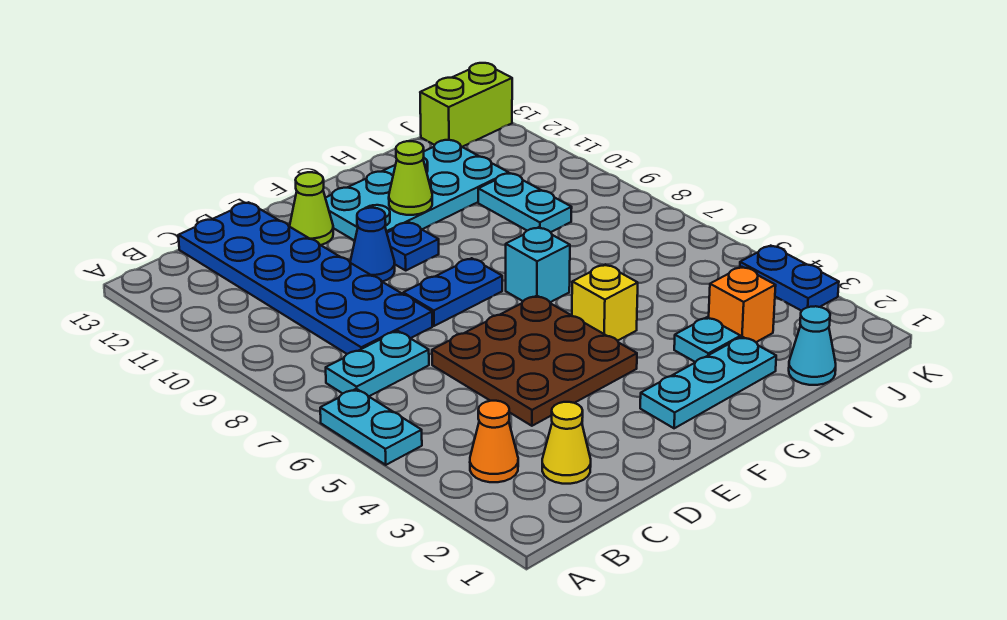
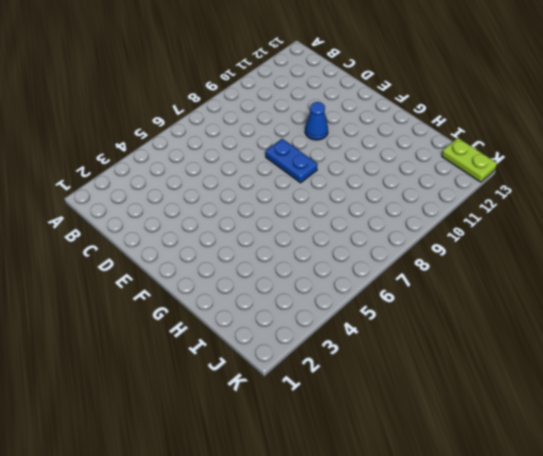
lime 1x2 plate [442,138,497,182] -> lime 1x2 brick [420,63,512,147]
none -> cyan 1x2 plate [320,389,422,465]
none -> orange 1x1 cone [470,401,518,482]
none -> cyan 1x2 plate [326,331,429,396]

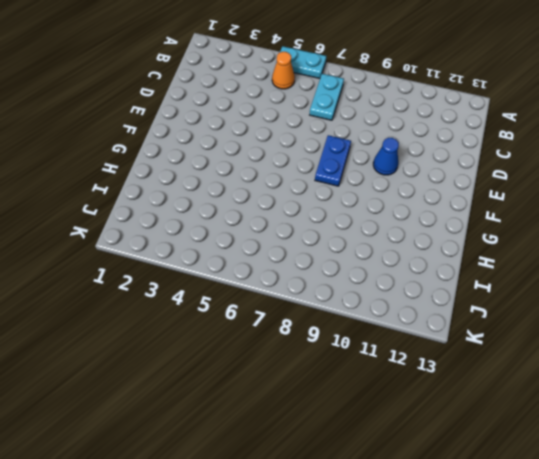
orange 1x1 cone [272,52,295,89] -> orange 1x1 cone moved to [470,401,518,482]
none -> yellow 1x1 cone [542,402,591,484]
none -> blue 2x6 plate [178,202,432,354]
none -> brown 3x3 plate [432,296,637,426]

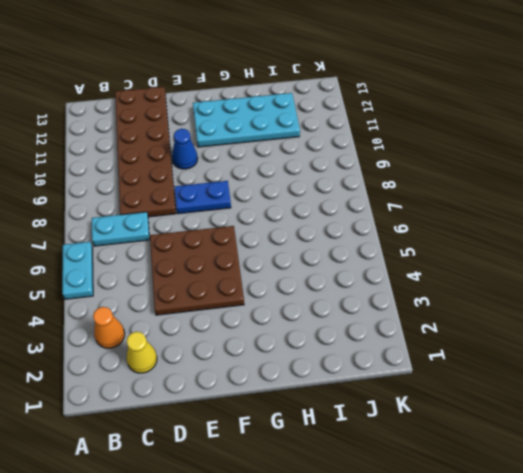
brown 2x6 plate [115,87,176,217] -> blue 2x6 plate [178,202,432,354]
none -> lime 1x1 cone [290,172,333,245]
none -> cyan 1x3 plate [640,337,776,428]
none -> blue 1x1 plate [387,222,439,270]

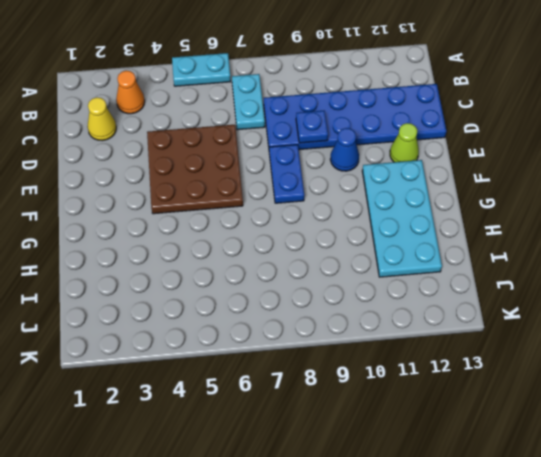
blue 1x1 plate [296,111,328,143] -> blue 1x1 plate moved to [387,222,439,270]
none -> cyan 1x3 plate [640,337,776,428]
none -> yellow 1x1 brick [572,264,638,341]
none -> cyan 1x1 brick [506,227,570,302]

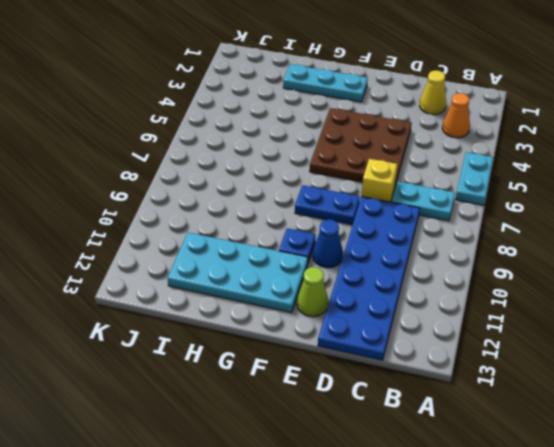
yellow 1x1 brick [361,159,397,202] -> yellow 1x1 brick moved to [572,264,638,341]
none -> cyan 1x1 brick [506,227,570,302]
none -> cyan 1x1 plate [674,317,741,362]
none -> cyan 1x1 cone [789,306,836,385]

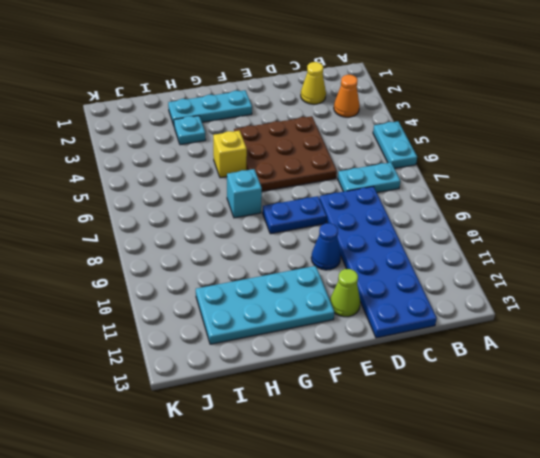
none -> blue 1x1 plate [387,222,439,270]
none -> cyan 1x1 cone [789,306,836,385]
none -> orange 1x1 brick [709,267,776,342]

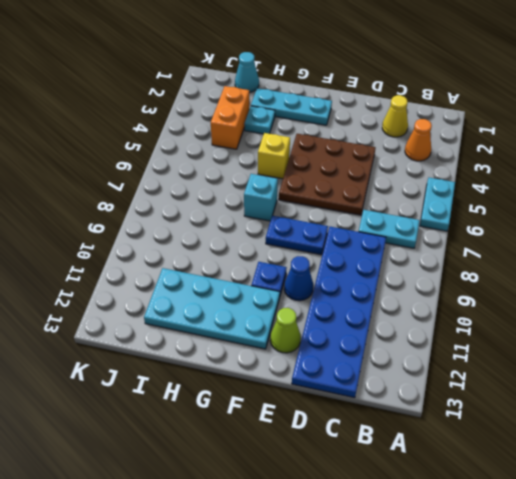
orange 1x2 brick [211,86,249,149] -> orange 1x1 brick [709,267,776,342]
none -> cyan 1x2 plate [478,173,572,232]
none -> lime 1x2 brick [420,63,512,147]
none -> blue 1x2 plate [740,246,839,311]

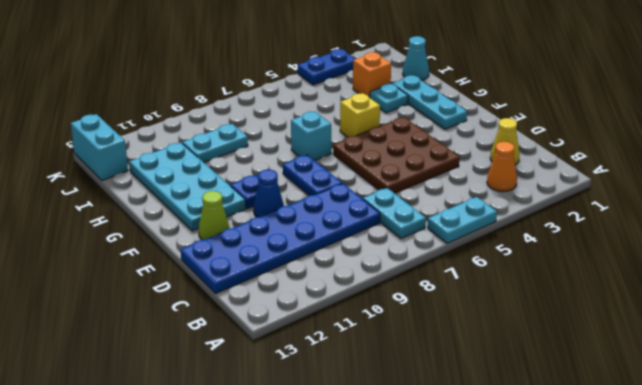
cyan 1x2 brick [71,114,128,180] -> lime 1x2 brick [420,63,512,147]
none -> lime 1x1 cone [389,141,432,215]

